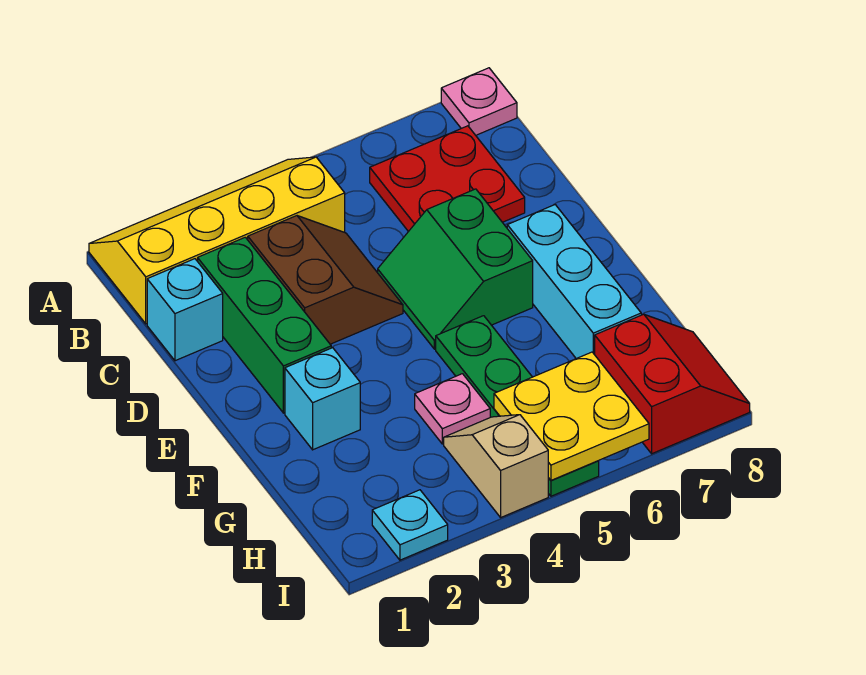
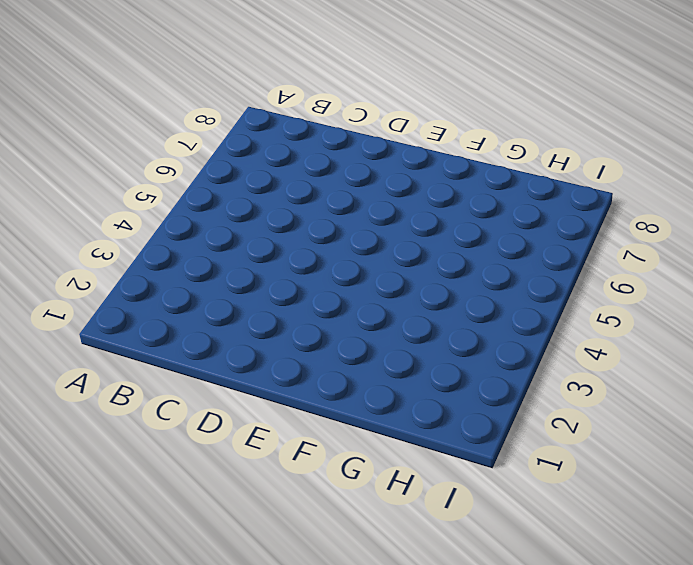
none -> yellow 2x4 slope [89,157,345,324]
none -> pink 1x1 plate [441,68,517,135]
none -> red 2x2 plate [370,126,525,232]

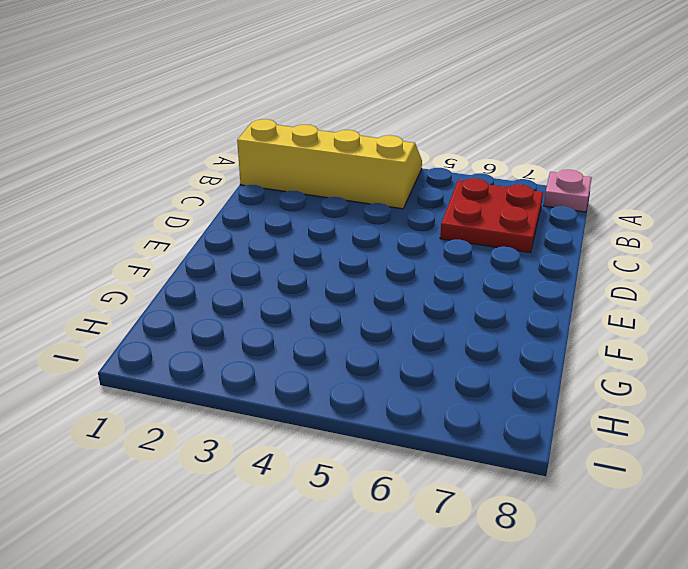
none -> cyan 1x1 brick [147,259,223,361]
none -> green 1x3 brick [198,237,331,413]
none -> brown 2x2 slope [248,216,403,344]

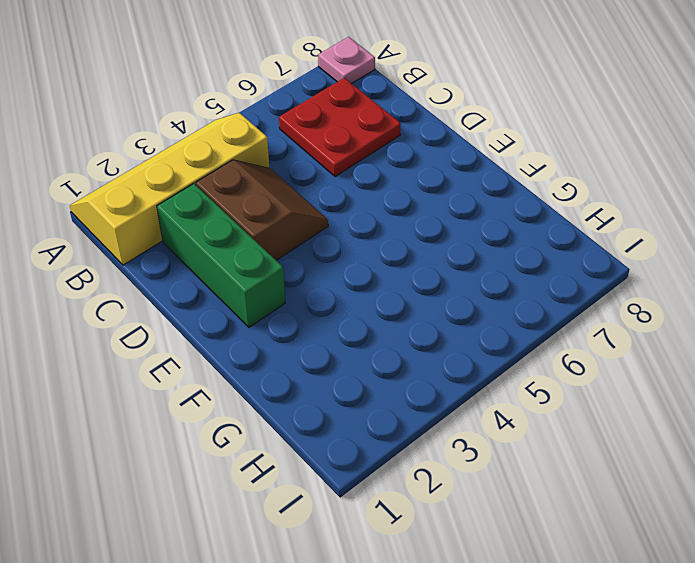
none -> cyan 1x1 brick [147,259,223,361]
none -> green 2x2 slope [378,189,533,349]
none -> cyan 1x3 brick [507,205,641,359]

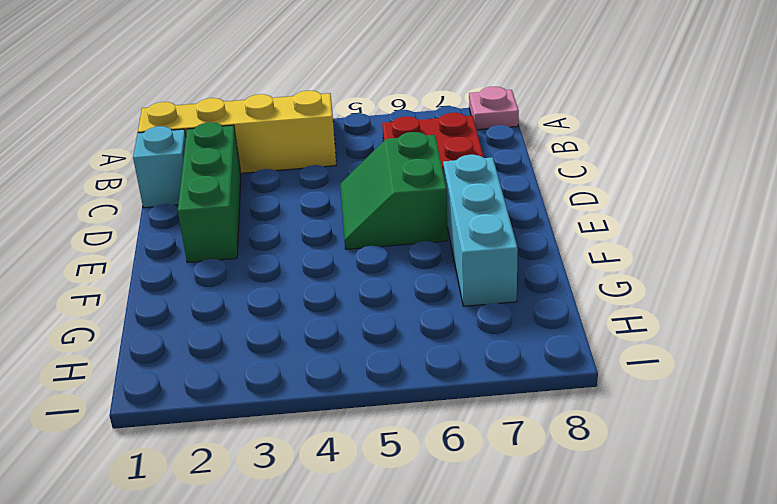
none -> brown 2x2 slope [248,216,403,344]
none -> cyan 1x1 brick [285,348,360,450]
none -> green 1x4 plate [436,316,599,496]

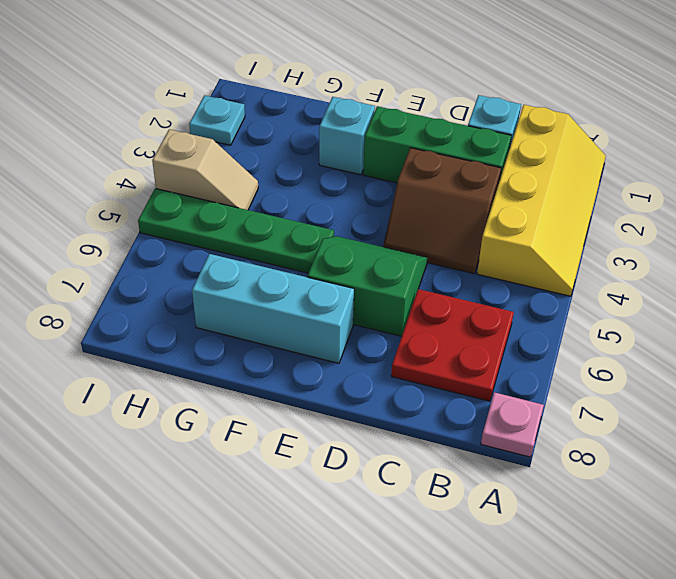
none -> pink 1x1 plate [415,374,490,444]
none -> red 2x2 slope [595,314,750,454]
none -> yellow 2x2 plate [494,352,649,480]

